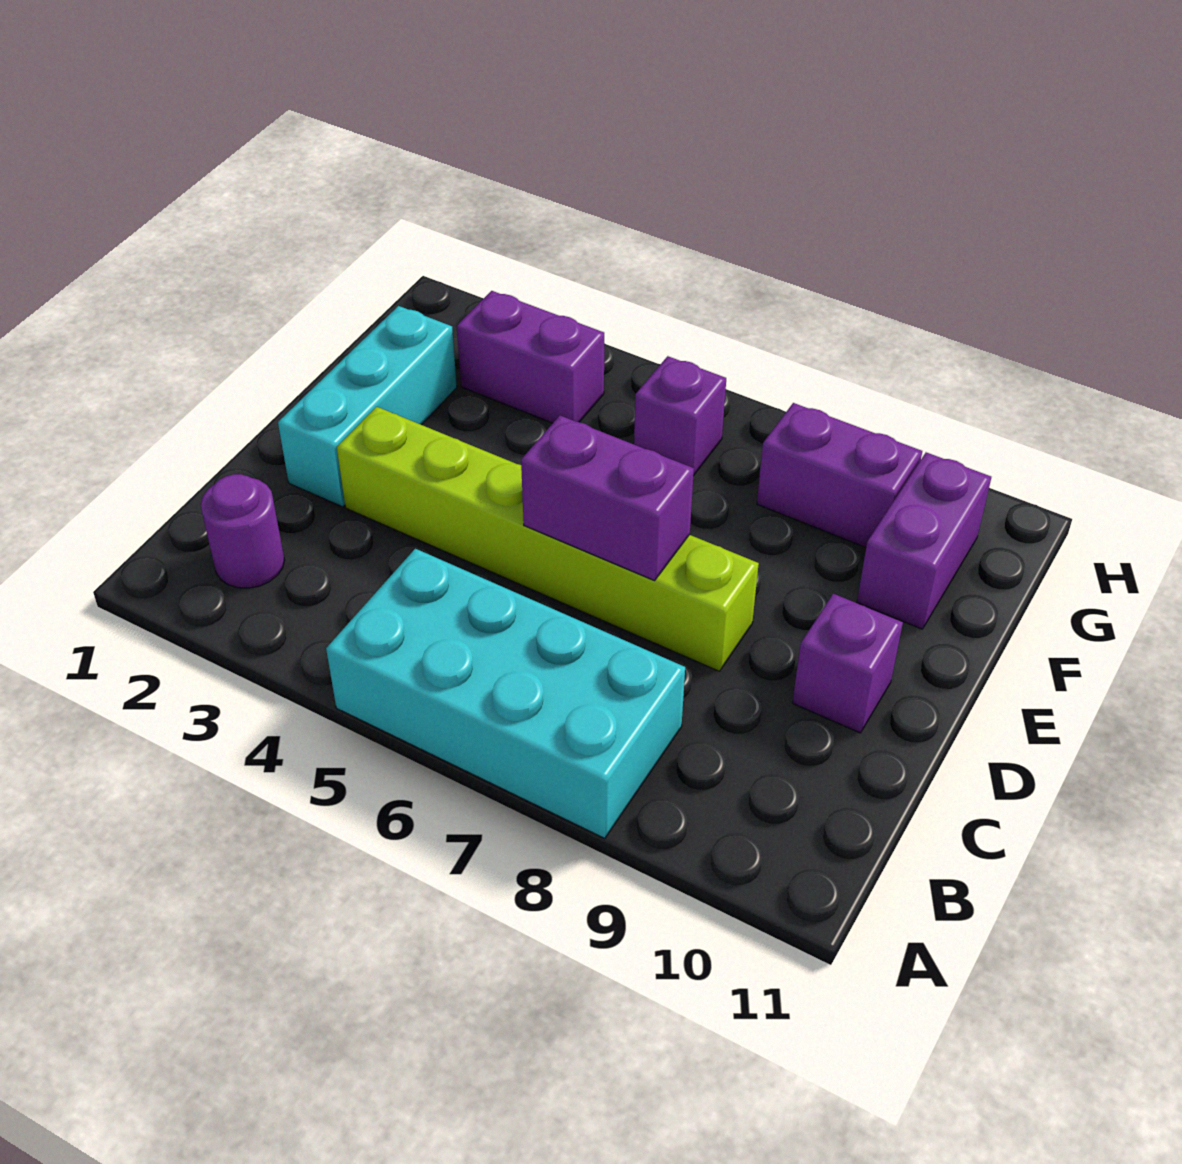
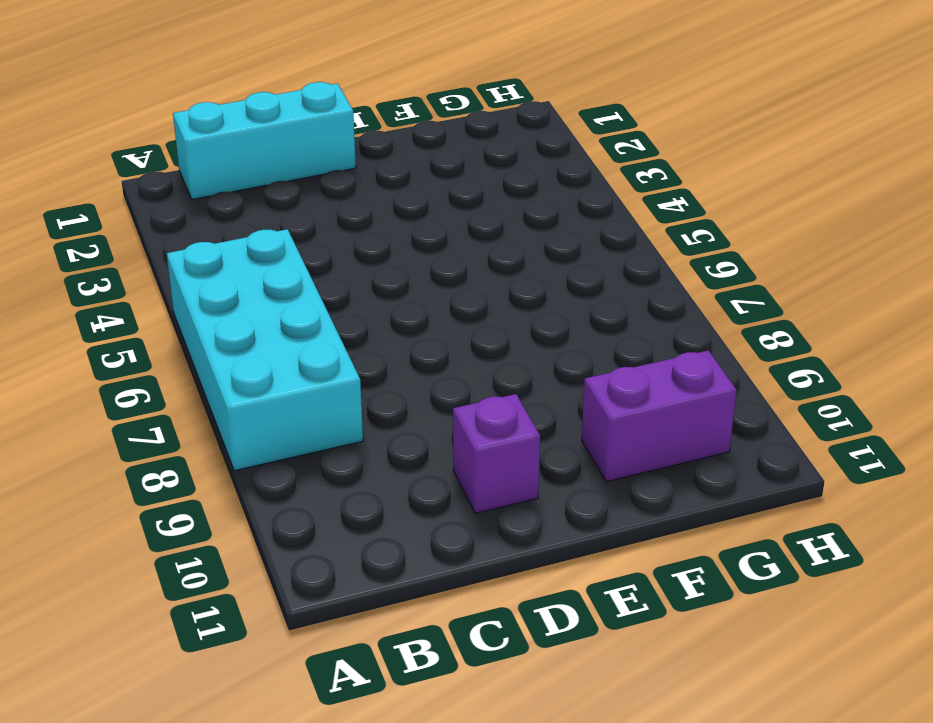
cyan 1x3 brick [173,82,356,199] -> cyan 1x3 brick moved to [278,306,457,507]
none -> purple 1x1 round brick [201,474,285,588]
none -> lime 1x6 brick [337,407,759,671]

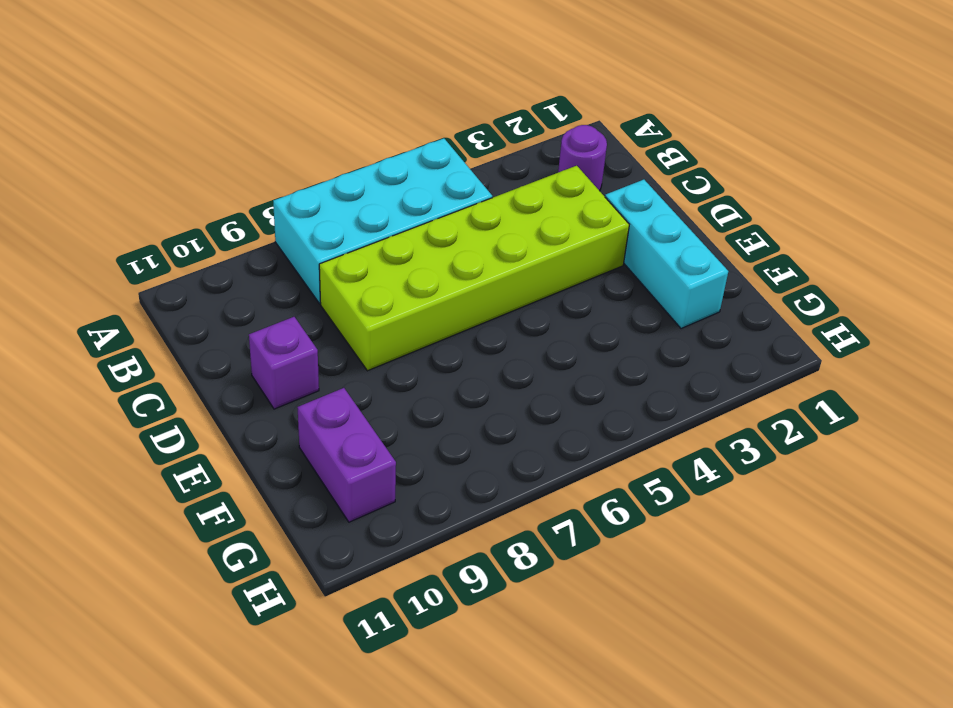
lime 2x6 brick [319,166,629,371] -> lime 1x6 brick [337,407,759,671]
none -> purple 1x2 brick [457,291,604,423]
none -> purple 1x1 brick [634,356,726,476]

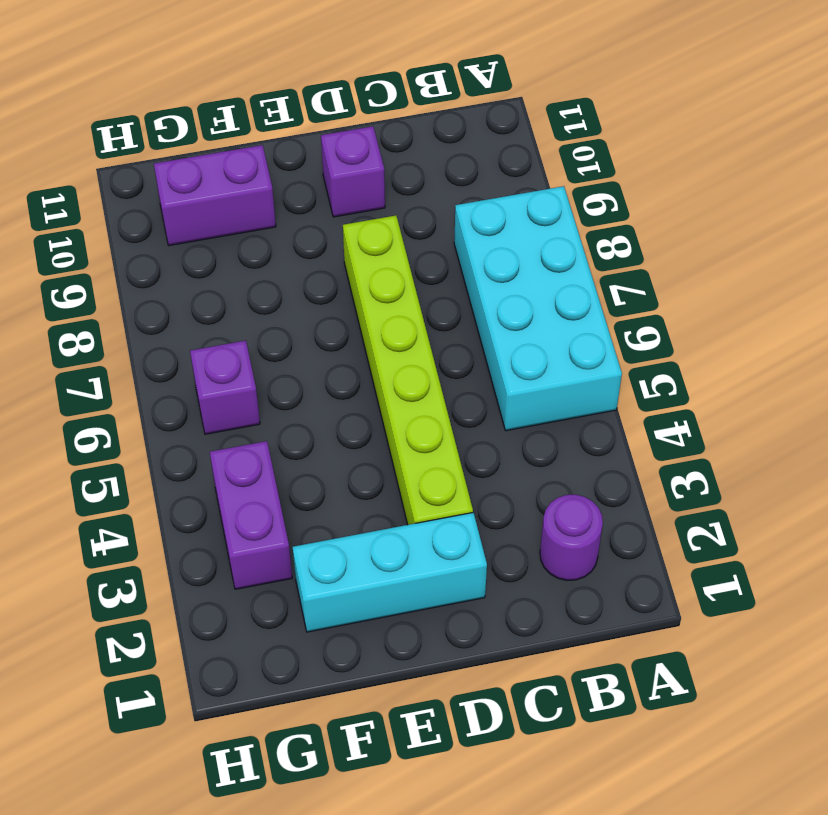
none -> purple 1x2 brick [757,403,922,547]
none -> purple 1x2 brick [521,416,694,581]

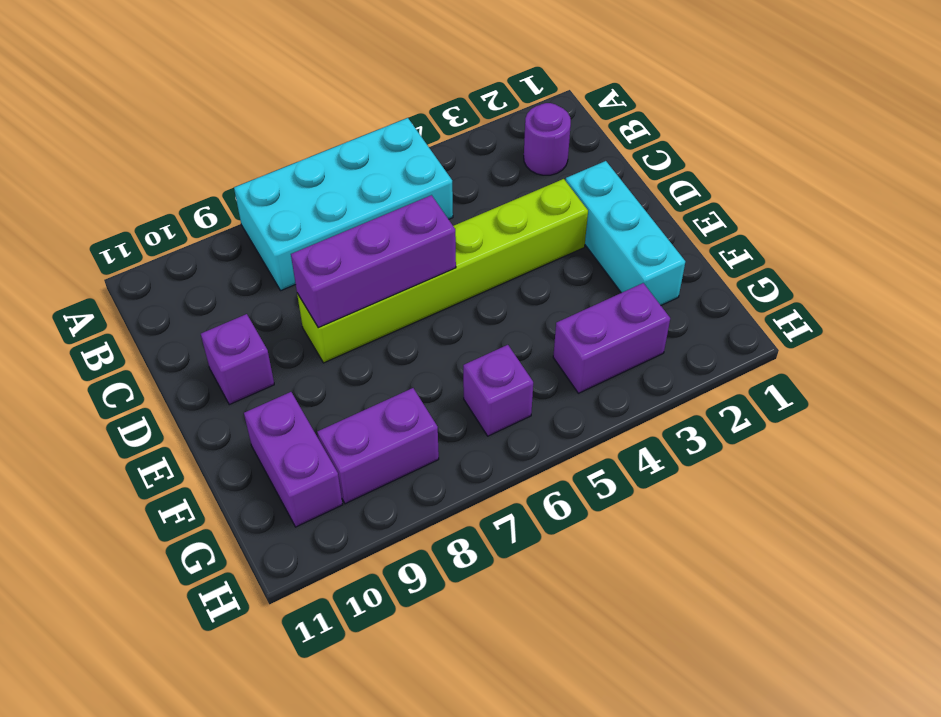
purple 1x3 brick [291,195,456,328] -> purple 1x2 brick [521,416,694,581]

